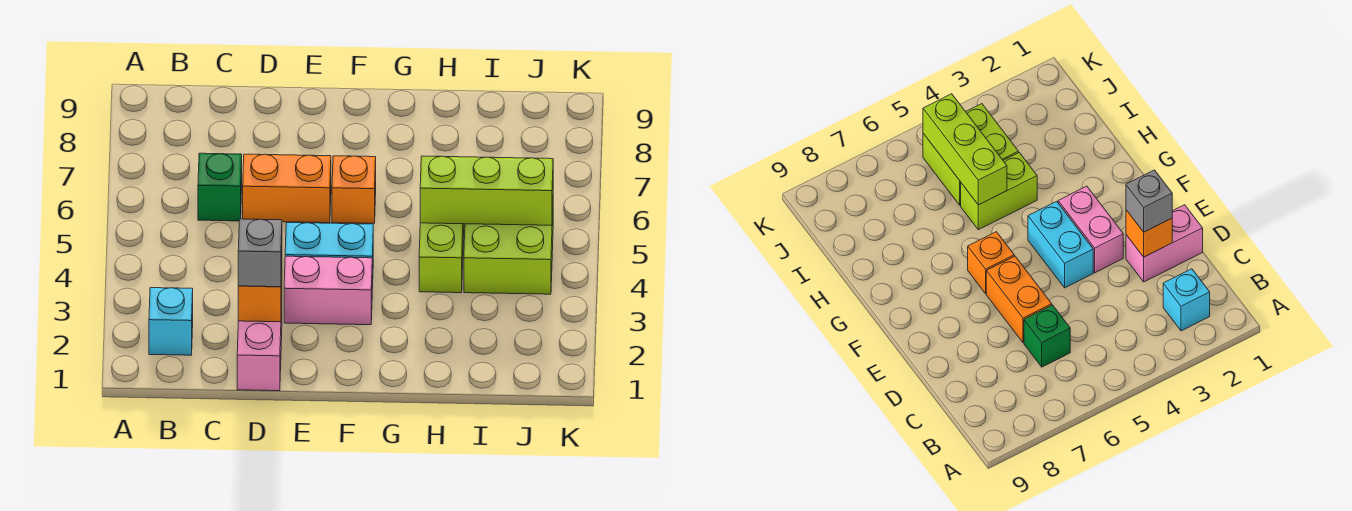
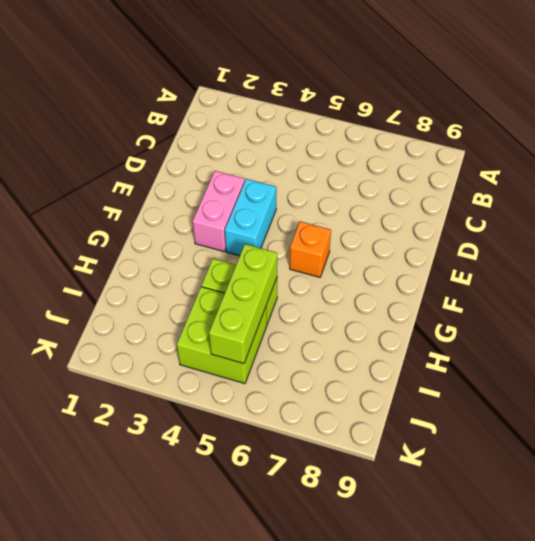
none -> cyan 1x1 brick [149,288,193,355]
none -> green 1x1 brick [198,153,242,221]
none -> pink 1x2 brick [237,305,282,391]

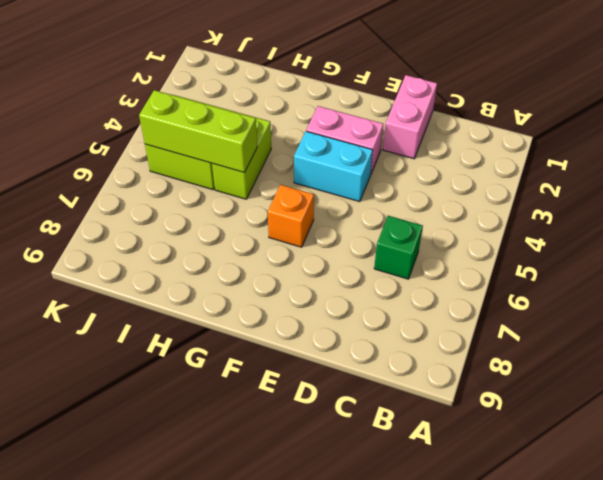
none -> cyan 1x1 brick [149,288,193,355]
none -> orange 1x2 brick [243,154,331,223]
none -> orange 1x1 brick [238,270,282,322]

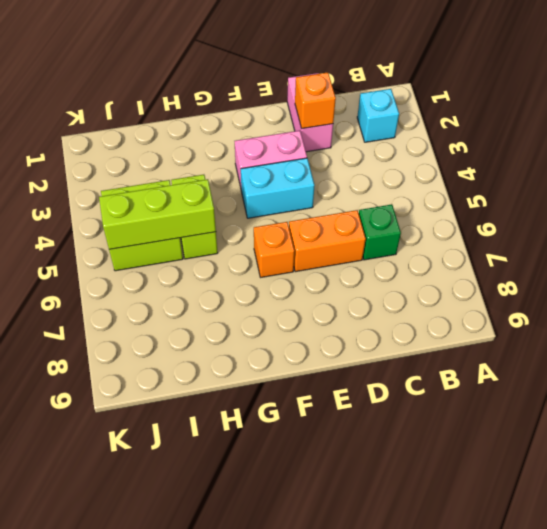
none -> grey 1x1 brick [238,219,282,287]

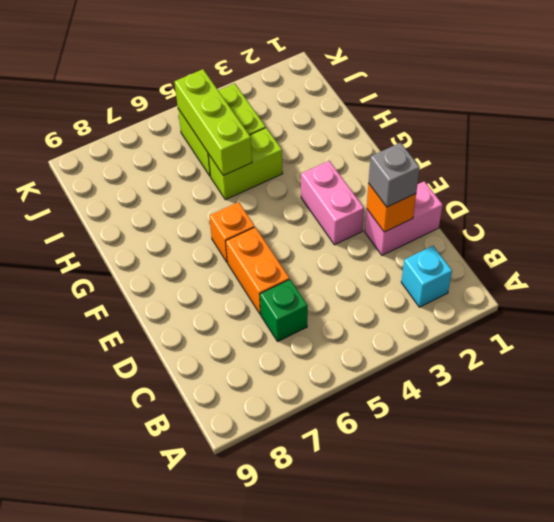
none -> cyan 1x2 brick [285,223,373,289]

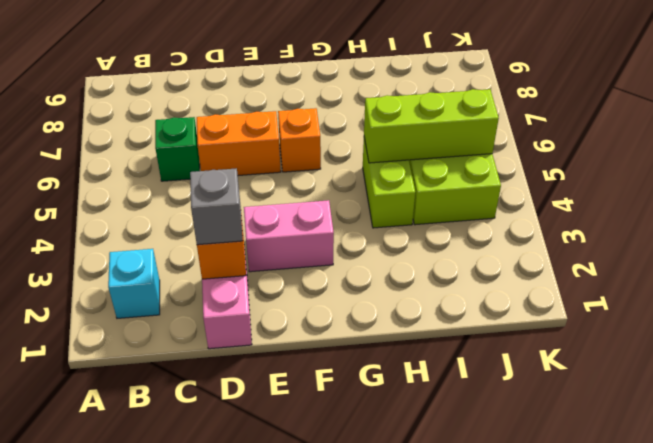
none -> cyan 1x2 brick [285,223,373,289]

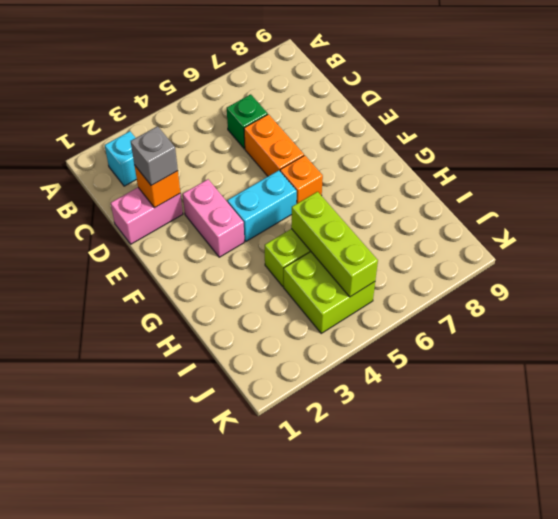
cyan 1x2 brick [227,170,297,241] -> cyan 1x2 brick turned to [285,223,373,289]

